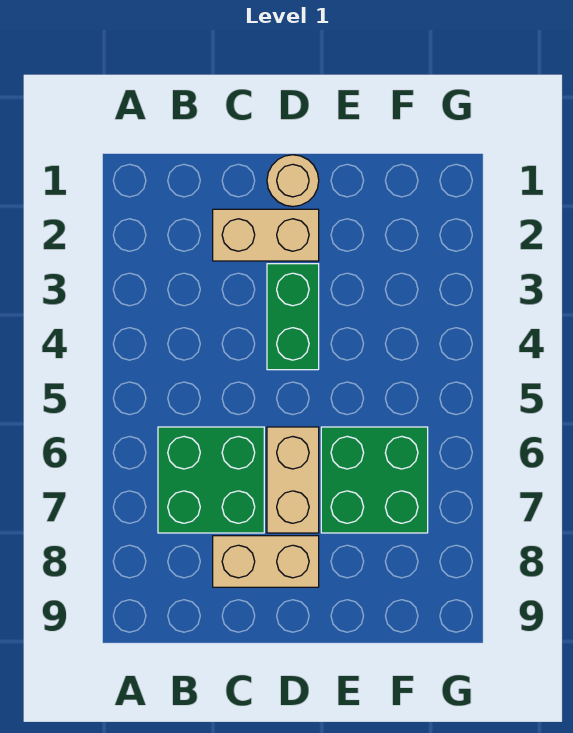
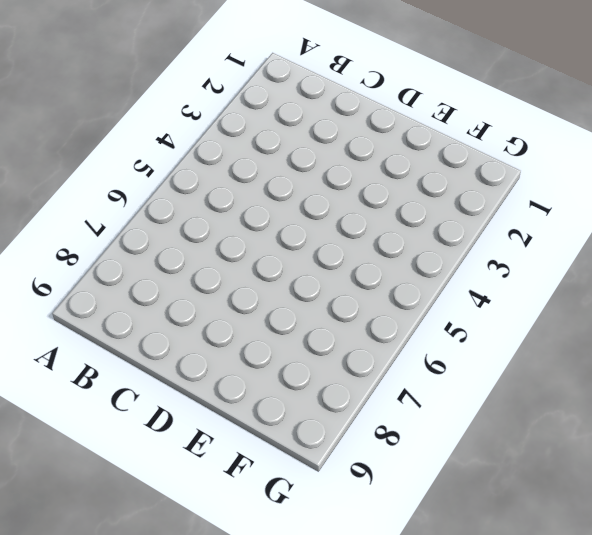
none -> green 2x2 brick [158,427,264,533]
none -> tan 1x2 brick [213,209,319,261]

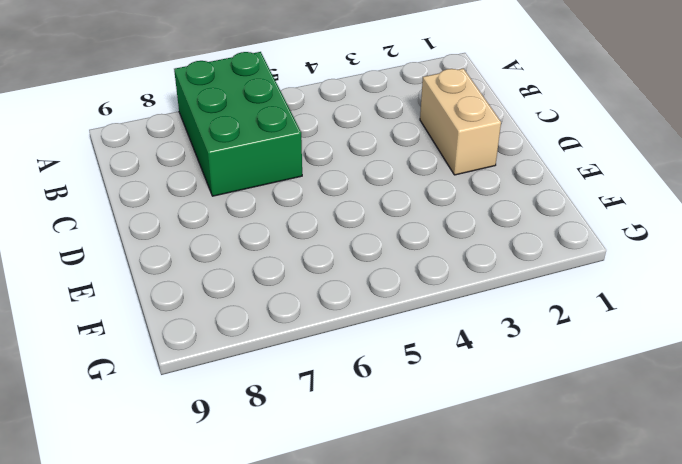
green 2x3 brick [174,52,302,196] -> green 2x2 brick [158,427,264,533]
none -> tan 1x2 brick [213,536,319,587]
none -> tan 1x1 round brick [267,155,319,207]

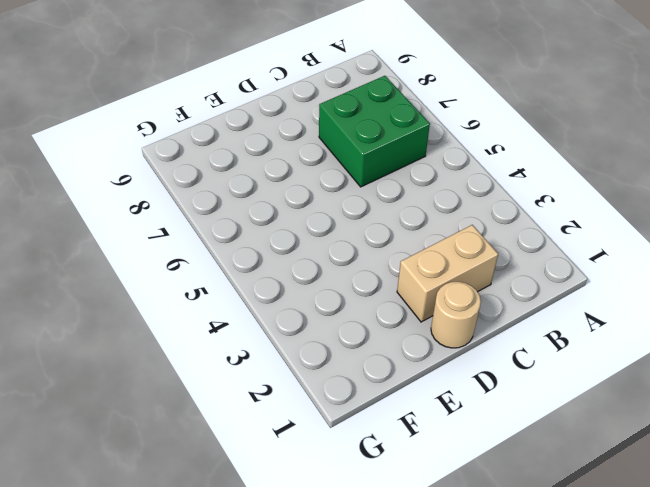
none -> tan 1x2 brick [213,536,319,587]
none -> green 1x2 brick [267,264,319,370]

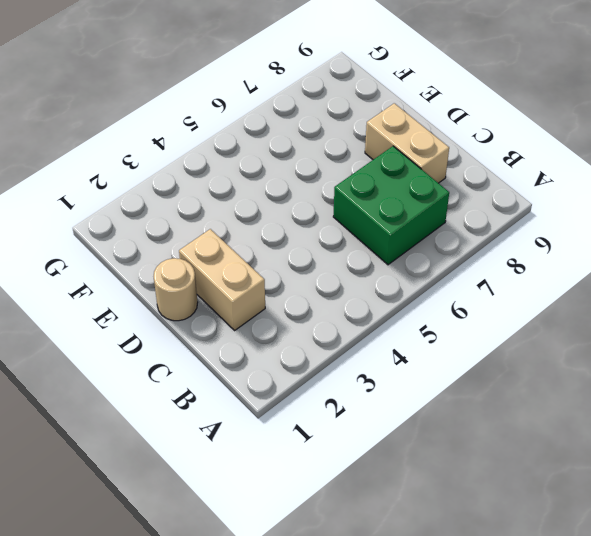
none -> green 1x2 brick [267,264,319,370]
none -> tan 1x2 brick [267,427,319,533]

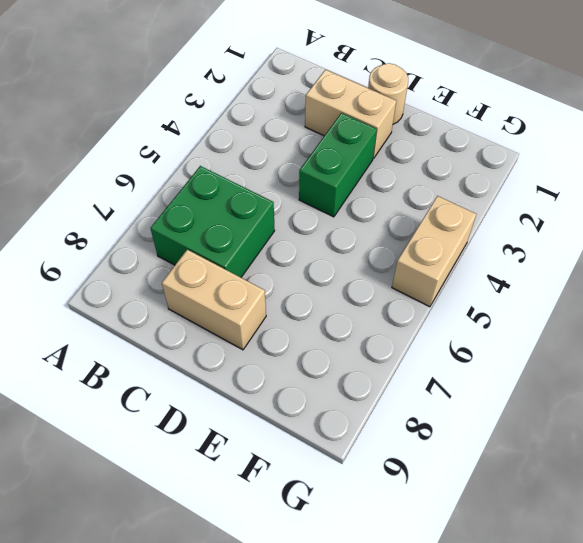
tan 1x2 brick [392,196,476,307] -> tan 1x2 brick moved to [267,427,319,533]
none -> green 2x2 brick [321,427,428,533]

